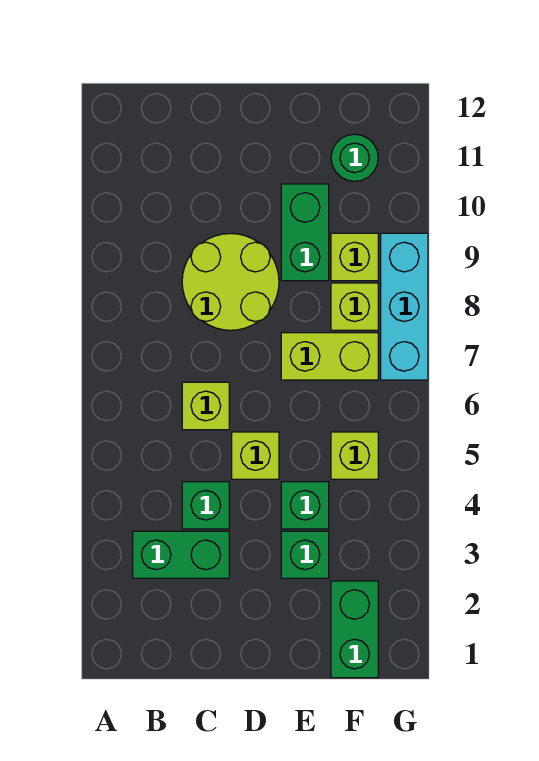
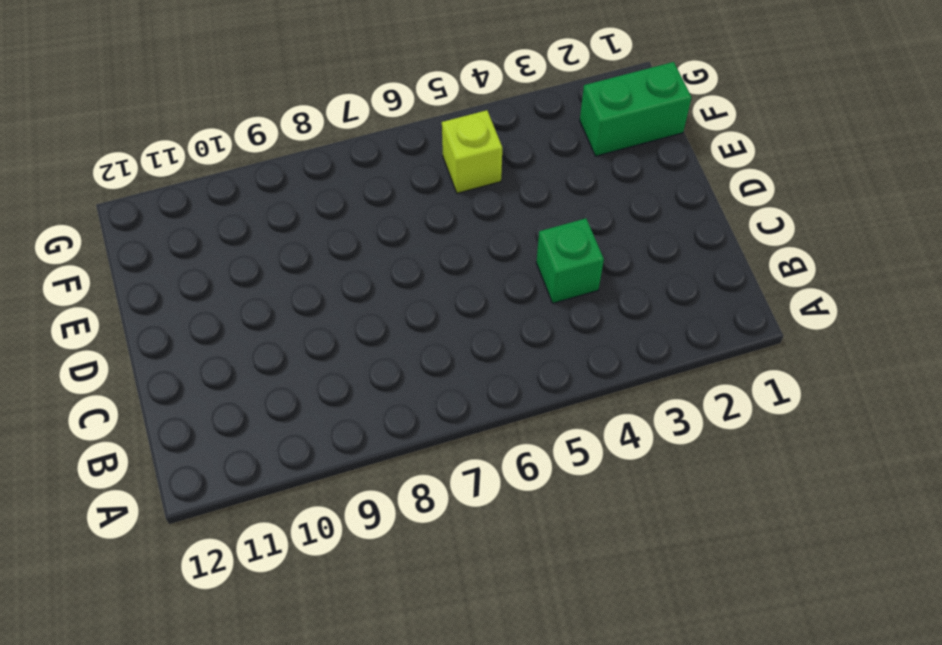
none -> green 1x2 brick [133,531,229,578]
none -> lime 1x1 brick [182,382,229,430]
none -> lime 2x2 round brick [182,234,279,330]

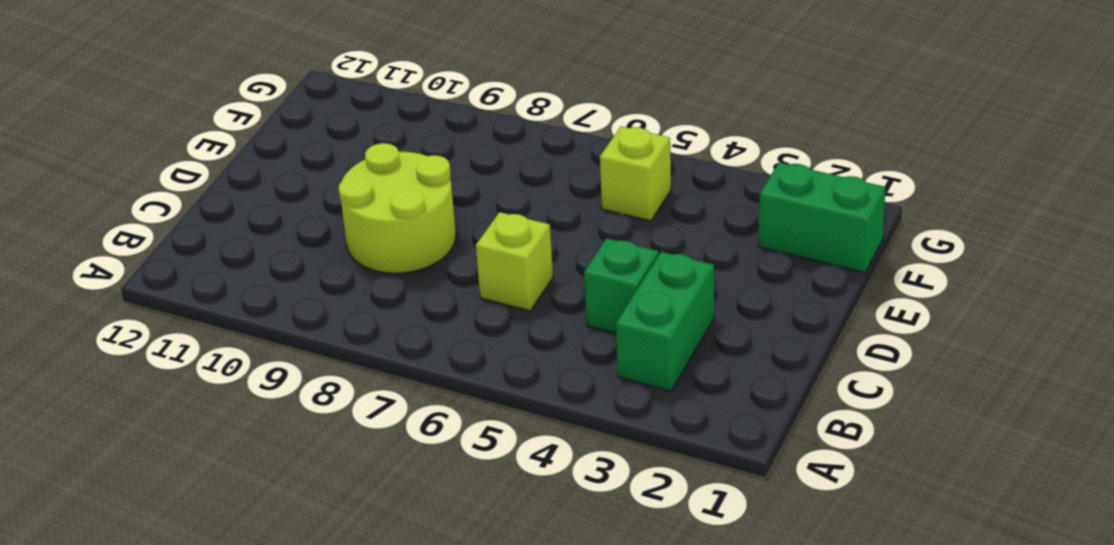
none -> lime 1x1 brick [232,432,279,479]
none -> green 1x1 brick [281,531,329,578]
none -> green 1x1 brick [281,482,329,529]

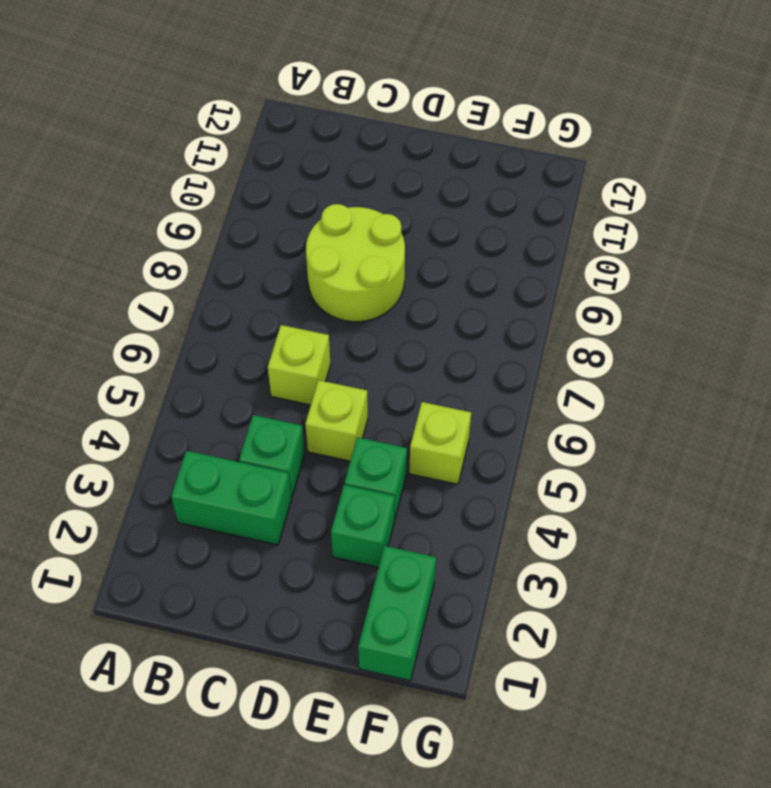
none -> lime 1x2 brick [281,333,378,380]
none -> green 1x2 brick [281,184,329,281]
none -> lime 1x1 brick [331,283,378,330]

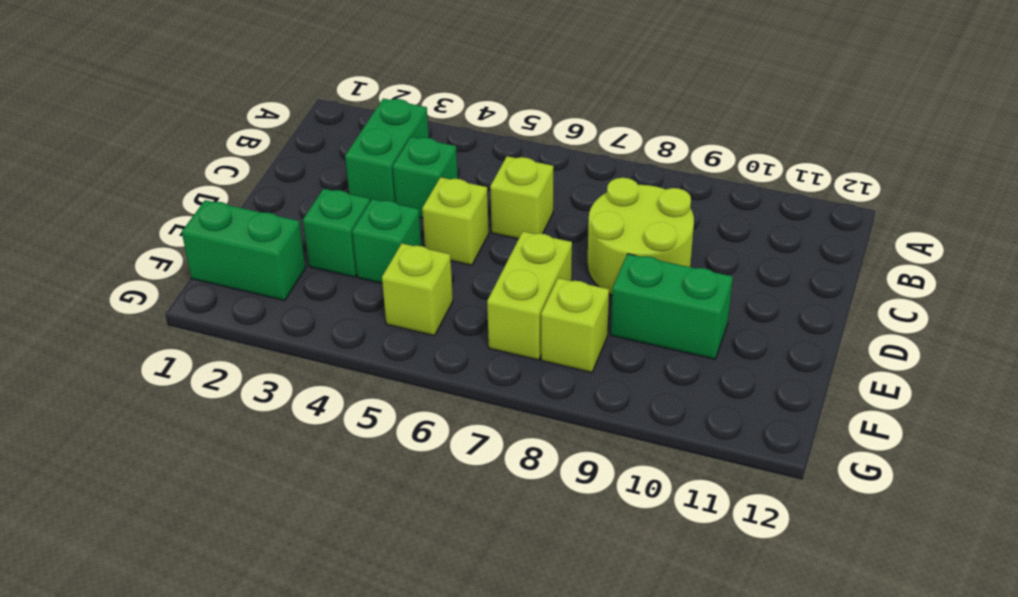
none -> lime 1x1 brick [331,233,378,281]
none -> green 1x1 round brick [331,134,378,181]
none -> cyan 1x3 brick [381,233,428,380]

